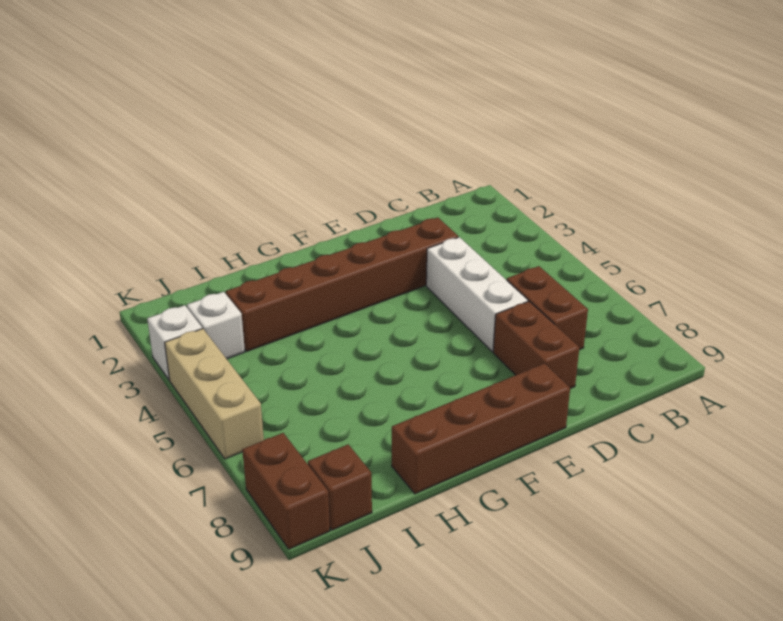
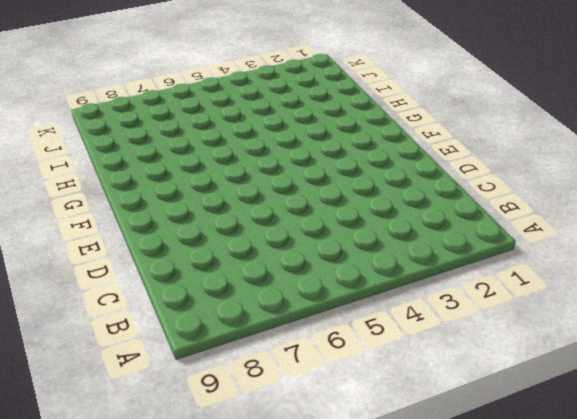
none -> brown 1x2 brick [507,266,588,350]
none -> brown 1x6 brick [226,217,458,351]

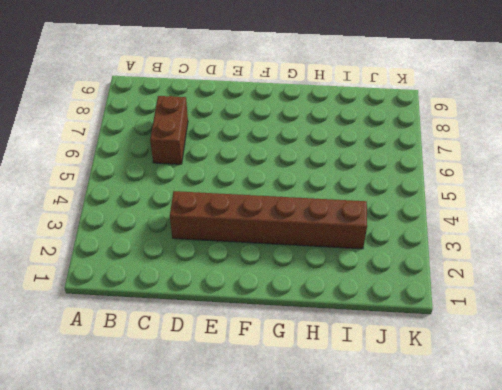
none -> white 1x3 brick [426,237,528,352]
none -> brown 1x2 brick [493,301,579,389]

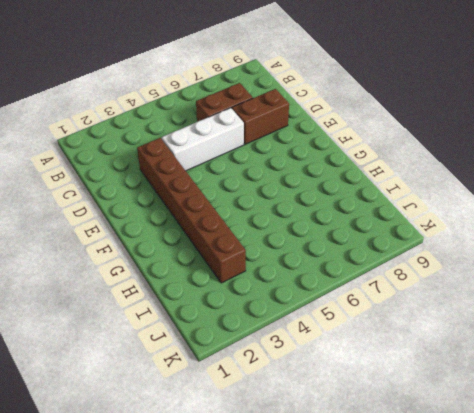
none -> brown 1x4 brick [392,363,570,494]
none -> white 1x1 brick [187,292,245,359]

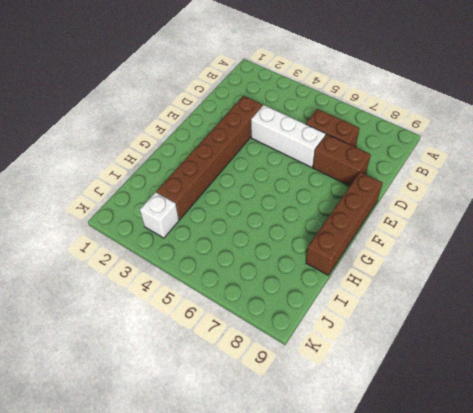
none -> brown 1x1 brick [308,444,372,530]
none -> white 1x1 brick [147,305,202,380]

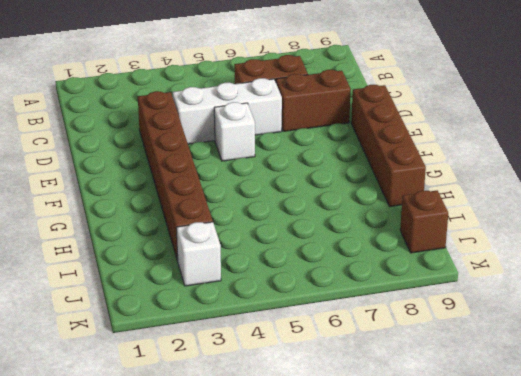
white 1x1 brick [214,102,255,161] -> white 1x1 brick moved to [147,305,202,380]
none -> tan 1x3 brick [165,328,264,459]
none -> brown 1x2 brick [242,433,330,549]

